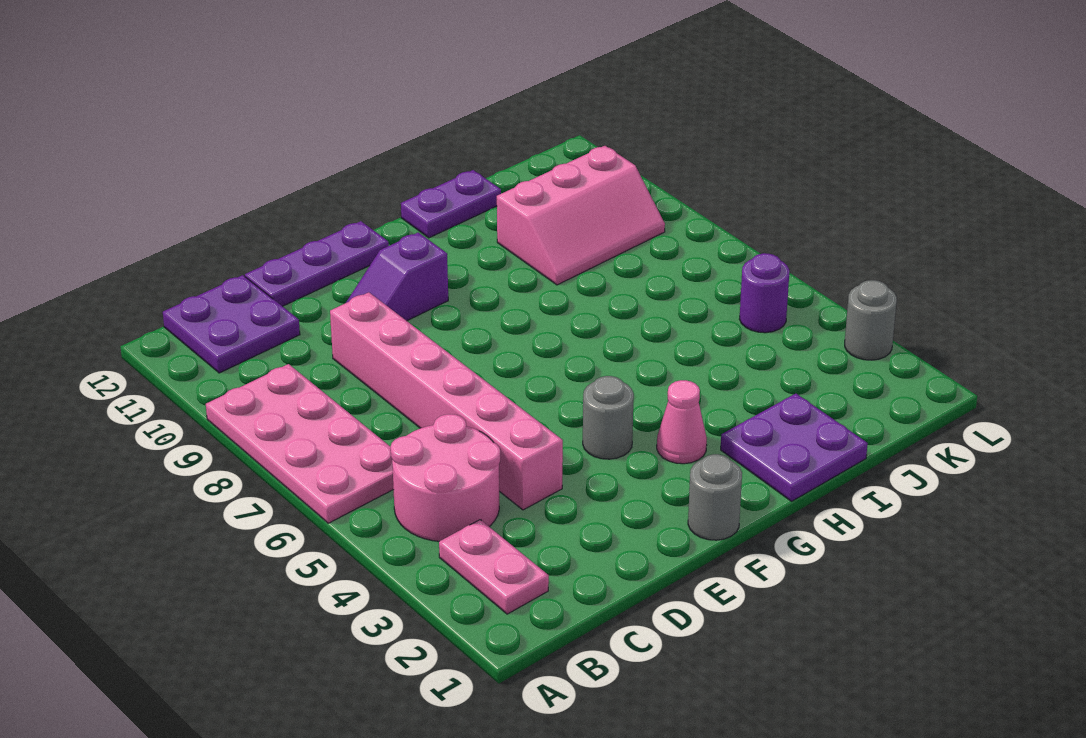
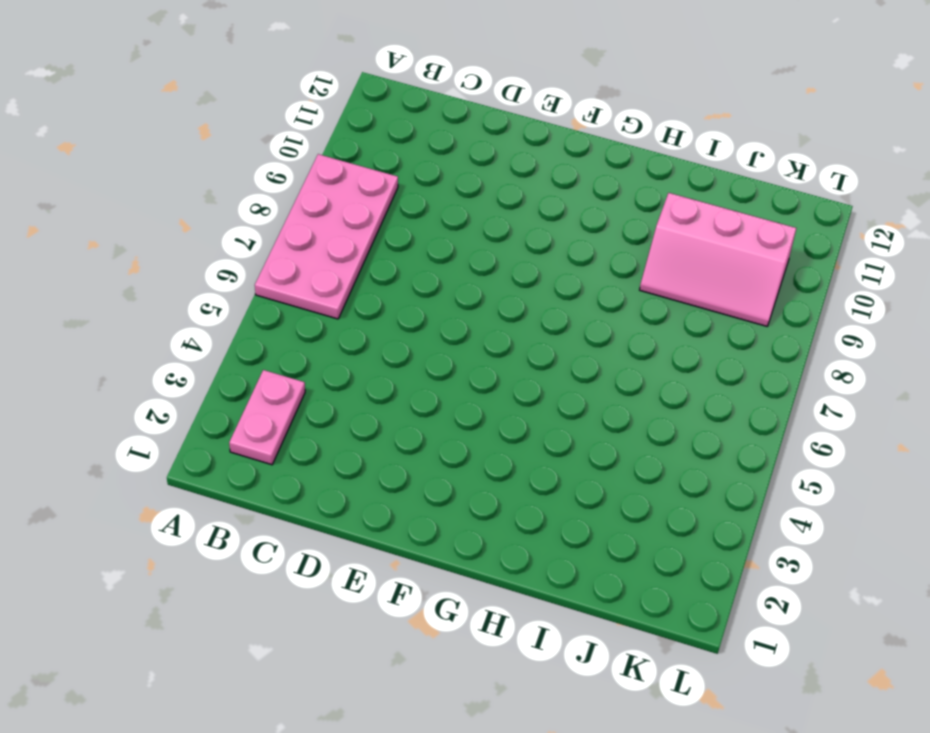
none -> pink 2x2 round brick [391,414,500,541]
none -> purple 2x2 plate [163,275,300,373]
none -> pink 1x6 brick [330,292,563,510]

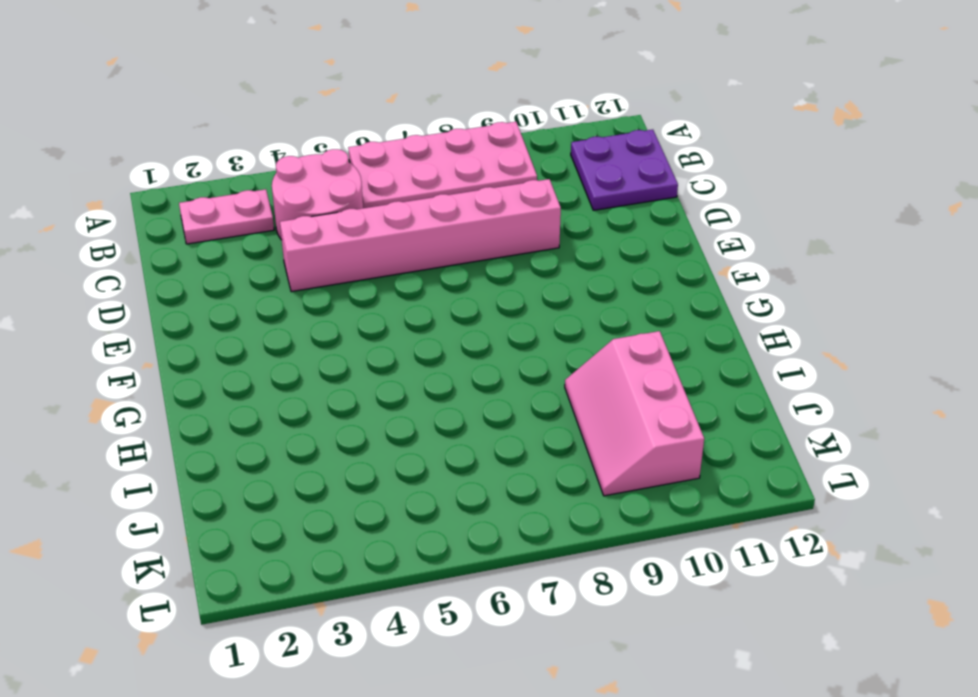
none -> purple 1x3 plate [245,221,389,306]
none -> purple 1x2 slope [346,232,448,321]
none -> grey 1x1 round brick [688,454,742,540]

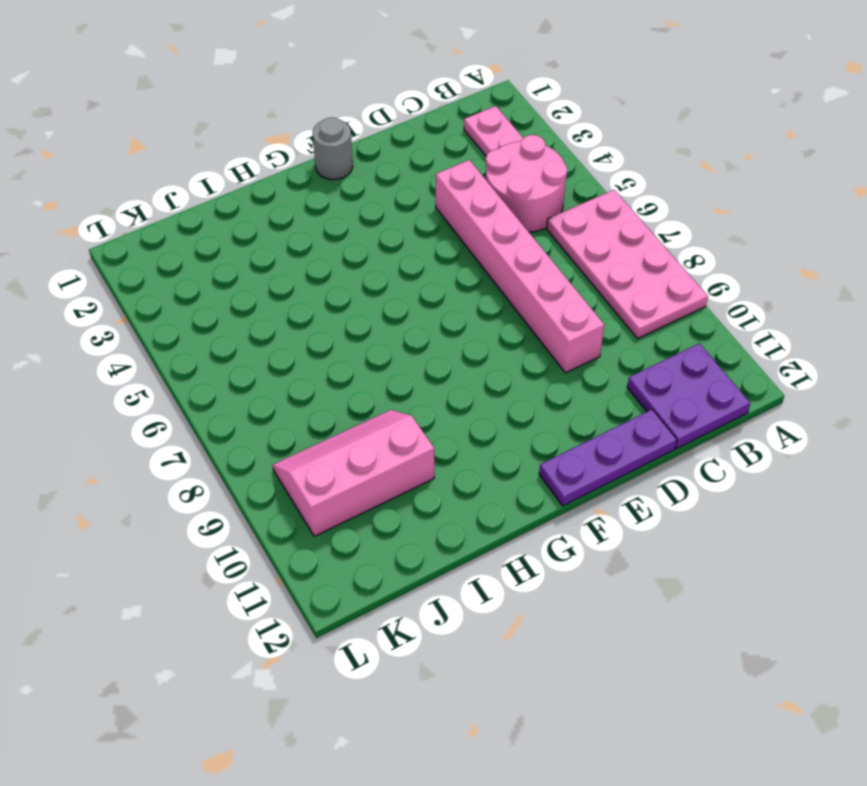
none -> purple 1x2 slope [346,232,448,321]
none -> grey 1x1 round brick [583,376,634,459]
none -> pink 1x1 cone [657,380,707,464]

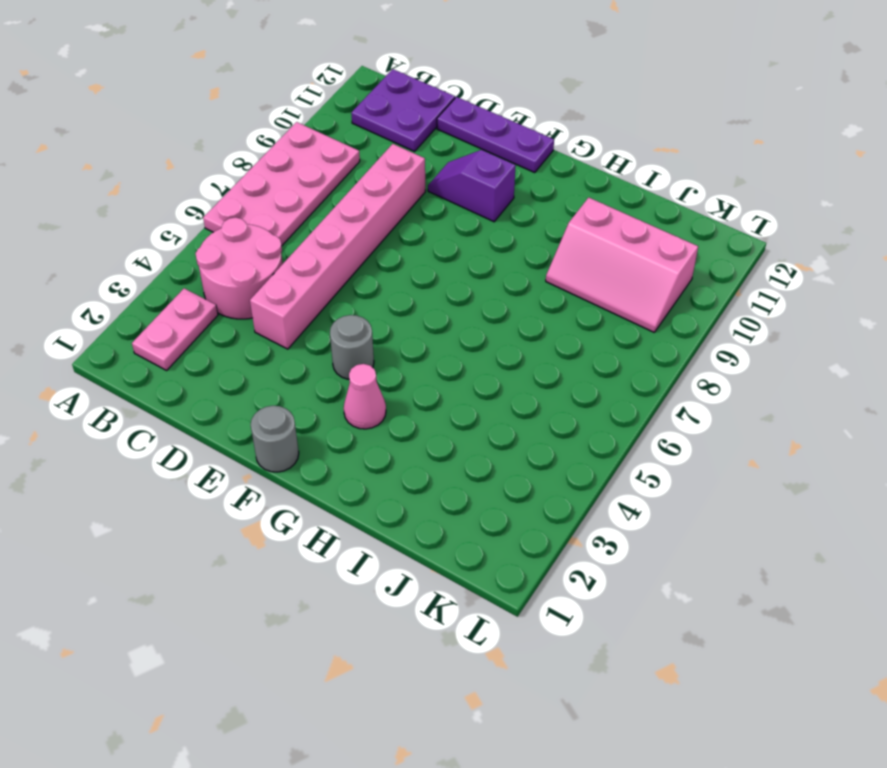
none -> purple 2x2 plate [721,394,868,501]
none -> purple 1x2 plate [401,170,501,238]
none -> purple 1x1 round brick [740,253,789,333]

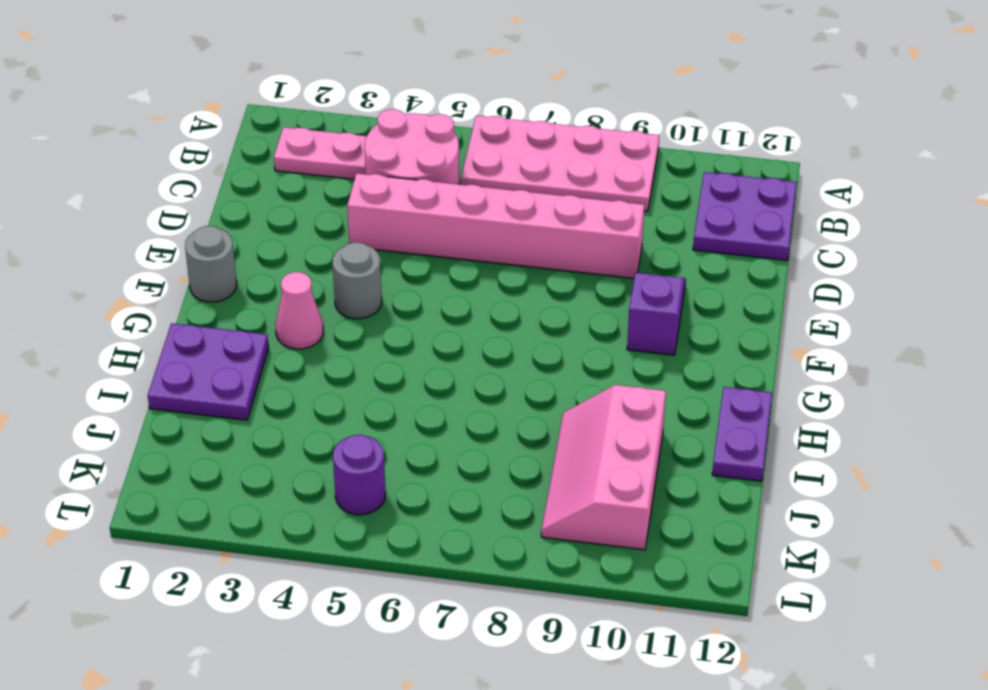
none -> purple 1x3 plate [245,221,389,306]
none -> grey 1x1 round brick [845,280,897,360]

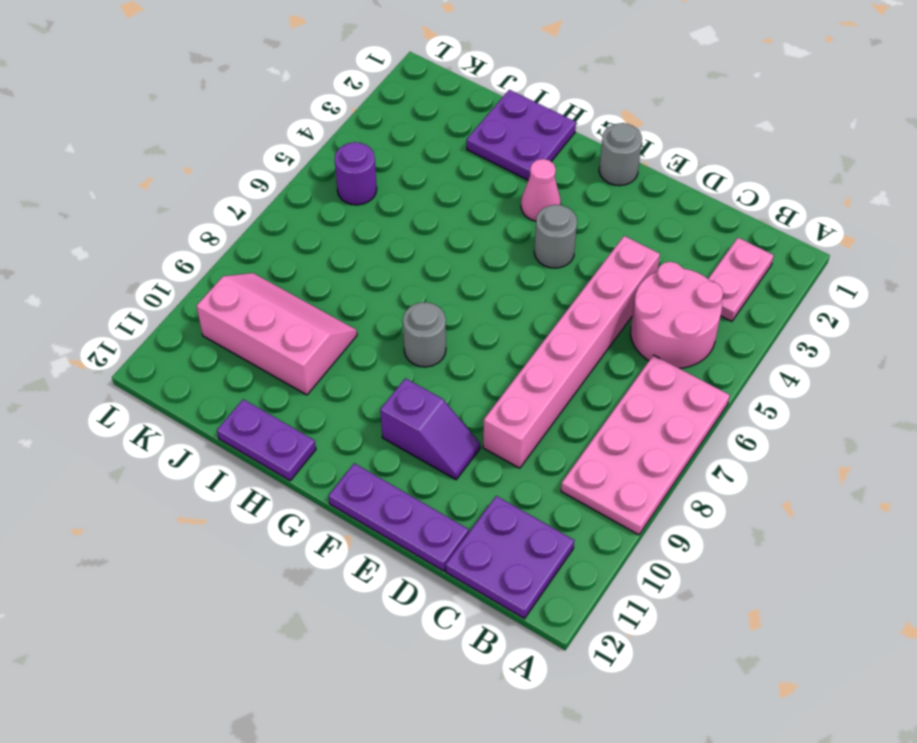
grey 1x1 round brick [403,302,446,367] -> grey 1x1 round brick moved to [845,280,897,360]

